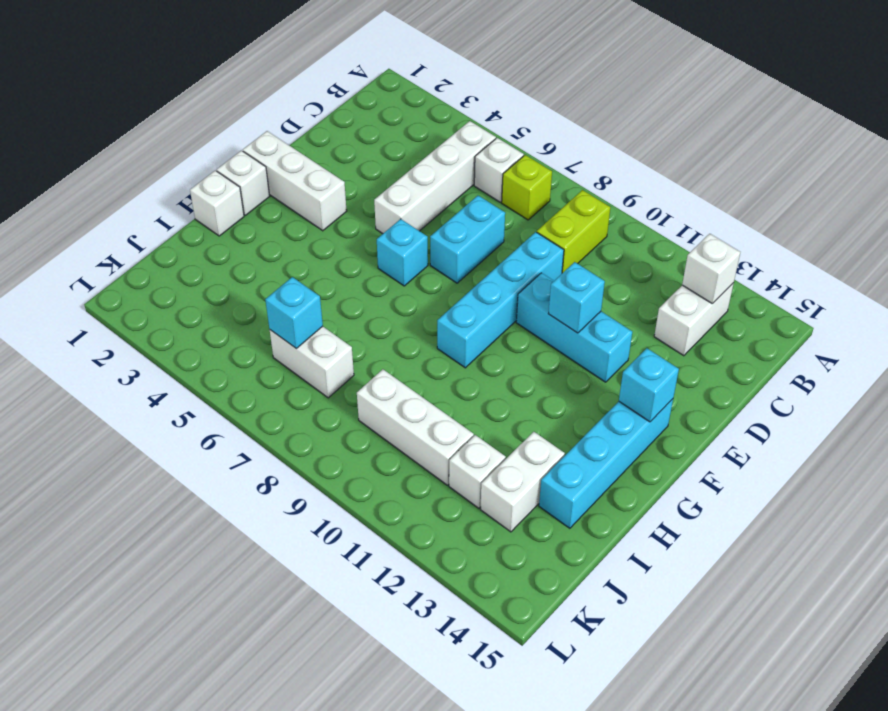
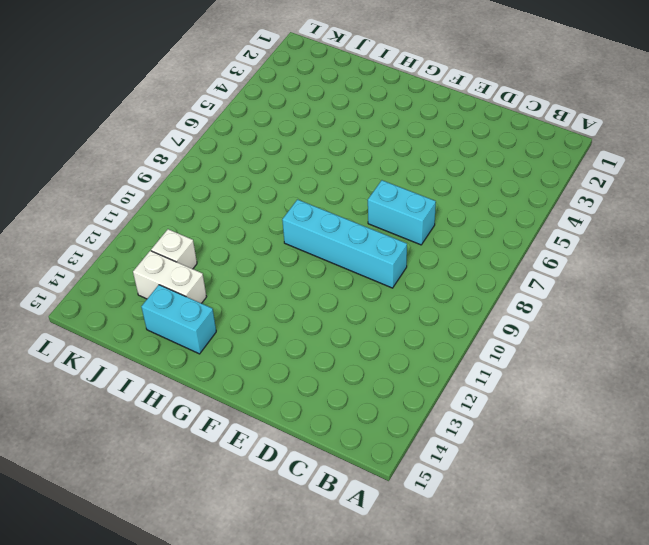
cyan 1x2 brick [141,285,216,354] -> cyan 1x4 brick [539,399,673,528]
none -> white 1x4 brick [374,121,496,234]
none -> white 1x1 brick [474,138,524,202]
none -> lime 1x1 brick [502,155,552,220]

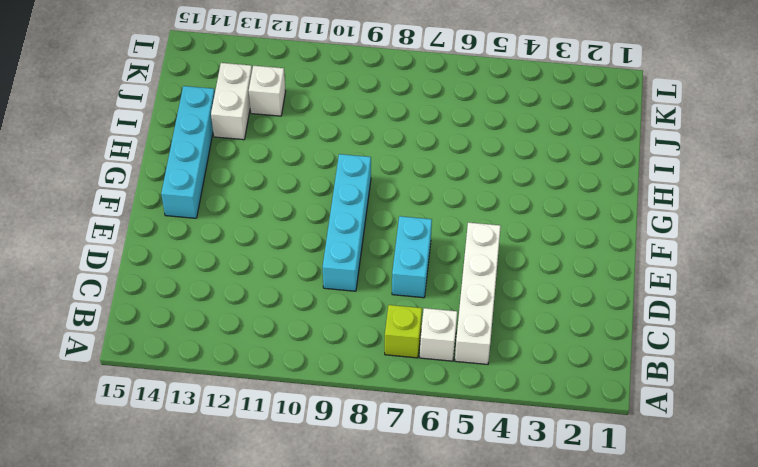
none -> lime 1x2 brick [537,190,610,273]
none -> white 1x2 brick [654,283,734,356]
none -> cyan 1x3 brick [516,273,632,382]

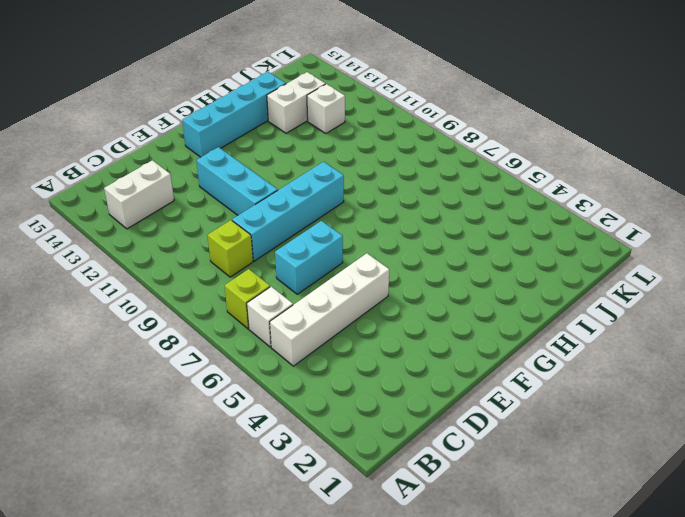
lime 1x1 brick [208,220,253,277] -> lime 1x2 brick [537,190,610,273]
none -> white 1x3 brick [243,131,347,231]
none -> cyan 1x1 brick [377,219,428,286]
none -> white 1x1 brick [217,151,270,215]

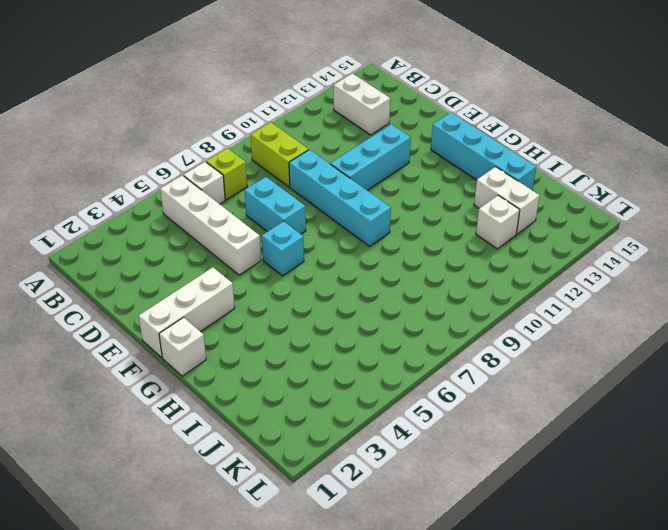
none -> white 1x1 brick [190,170,244,236]
none -> white 1x2 brick [270,326,354,398]
none -> white 1x3 brick [357,369,474,485]

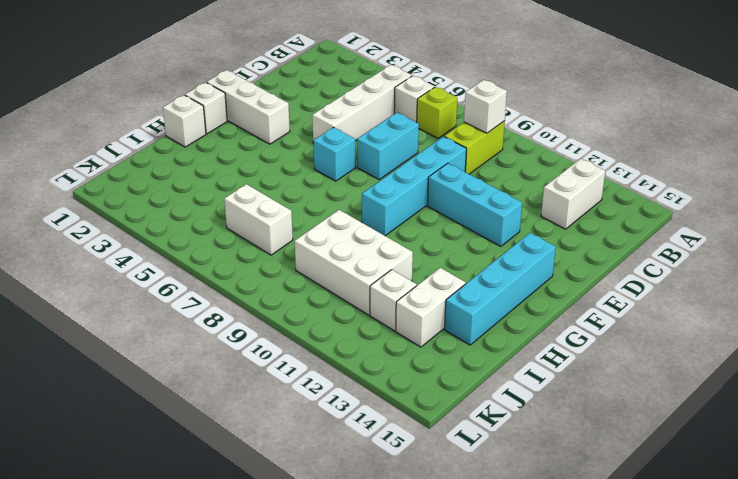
white 1x1 brick [464,80,507,133] -> white 1x1 brick moved to [682,234,740,304]
white 2x3 brick [295,210,413,315] -> white 1x3 brick [357,369,474,485]
none -> cyan 1x1 brick [548,262,605,333]
none -> cyan 1x1 brick [619,348,679,422]
none -> cyan 1x1 brick [265,277,323,348]

